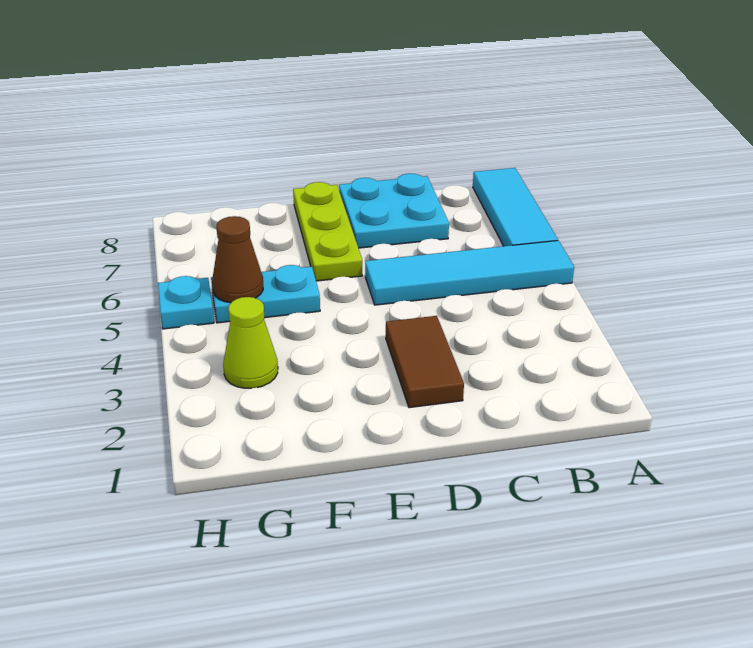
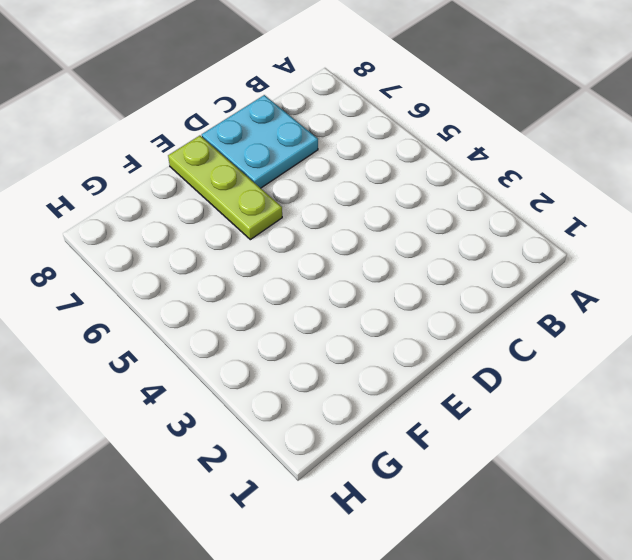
none -> cyan 1x4 tile [365,240,574,305]
none -> cyan 1x3 tile [473,168,558,246]

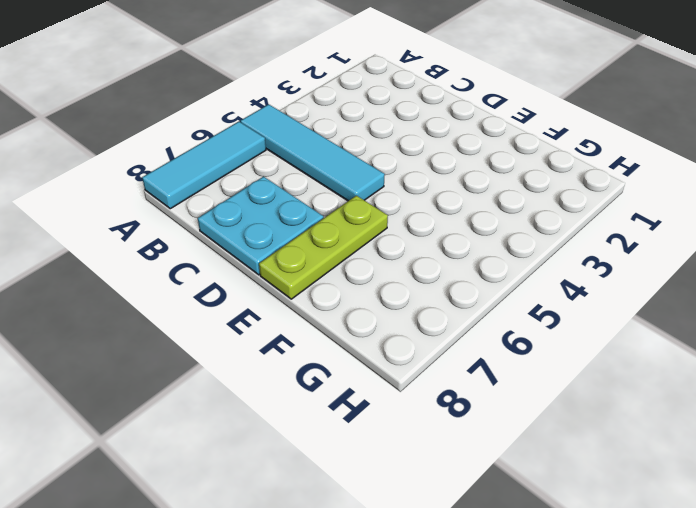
none -> brown 1x2 tile [386,316,464,408]
none -> cyan 1x2 plate [211,265,320,323]

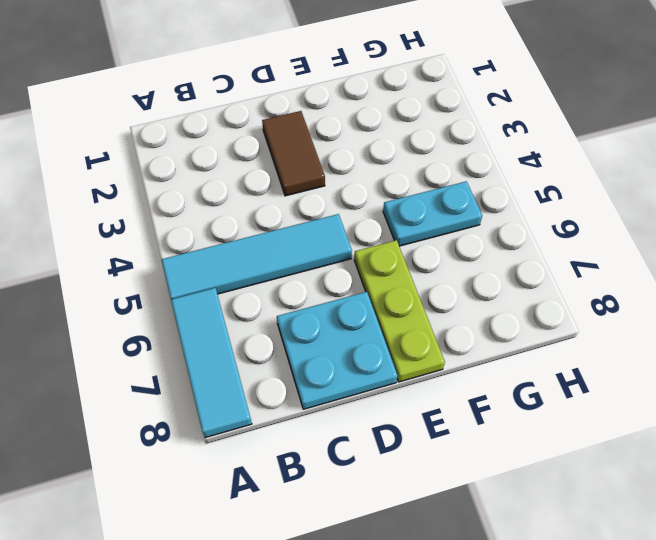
none -> lime 1x1 cone [223,297,278,388]
none -> cyan 1x1 plate [158,276,214,329]

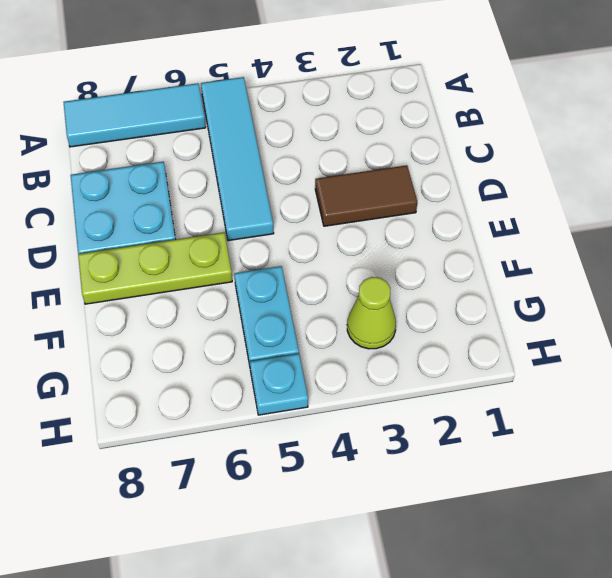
none -> brown 1x1 cone [212,216,263,303]

